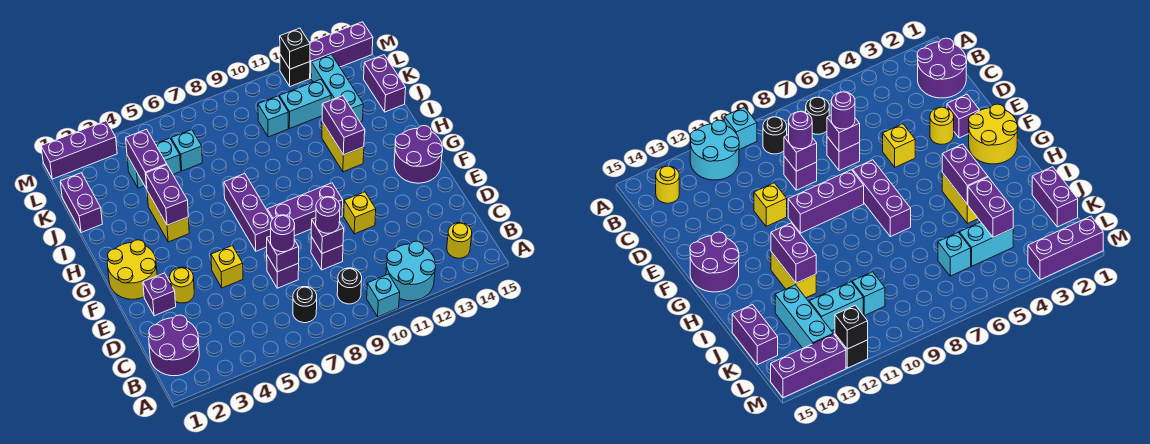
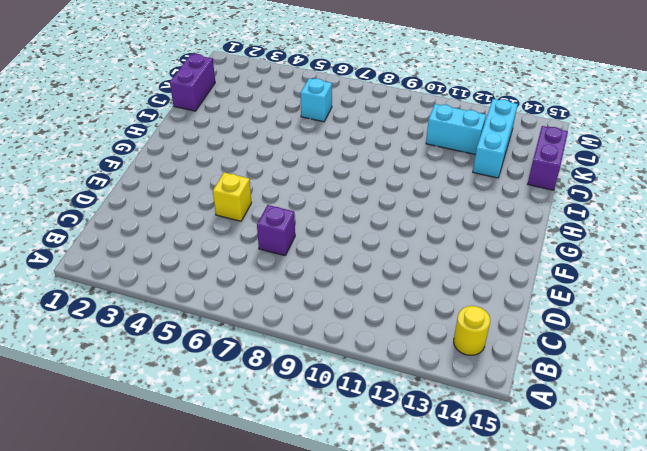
none -> cyan 1x1 brick [367,274,400,317]
none -> cyan 2x2 round brick [386,241,436,301]
none -> purple 2x2 round brick [149,315,199,376]
none -> black 1x1 round brick [293,287,317,323]

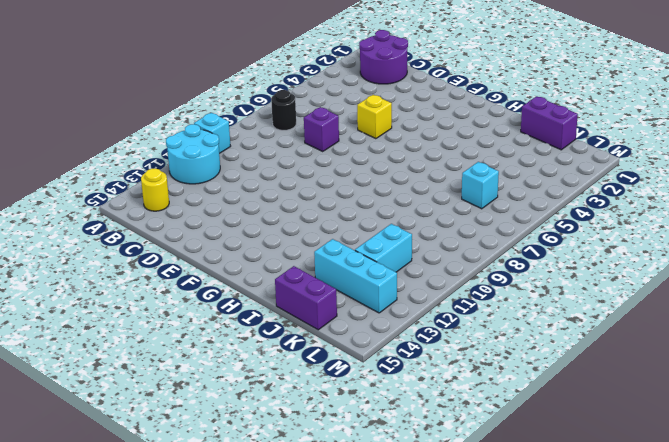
none -> black 1x1 round brick [337,268,362,304]
none -> purple 1x1 brick [311,237,343,270]
none -> purple 1x1 brick [143,273,176,316]
none -> yellow 1x1 round brick [170,267,194,303]

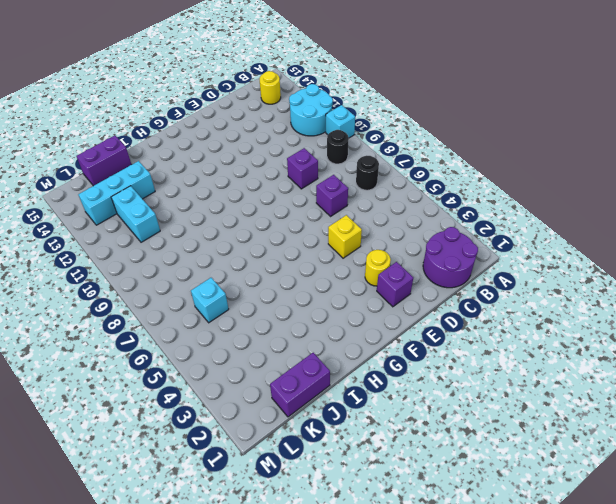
none -> yellow 1x1 brick [344,192,376,234]
none -> yellow 2x2 round brick [107,240,157,299]
none -> purple 1x3 brick [224,174,272,251]
none -> purple 1x3 brick [267,183,343,236]

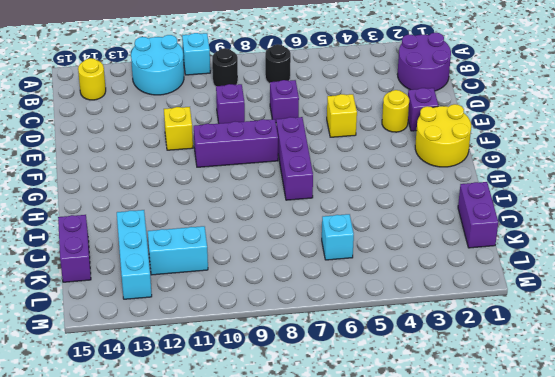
none -> purple 2x2 round brick [394,126,443,183]
none -> yellow 1x2 brick [147,191,189,242]
none -> yellow 1x2 brick [322,122,364,172]
none -> cyan 1x2 brick [127,138,181,188]

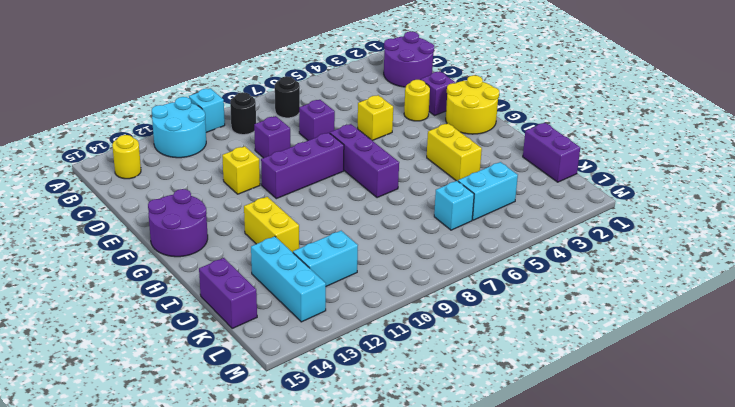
none -> cyan 1x1 brick [258,96,288,137]
none -> purple 1x3 brick [41,121,117,179]
none -> black 1x1 brick [280,55,310,86]
none -> purple 1x3 brick [309,22,373,78]

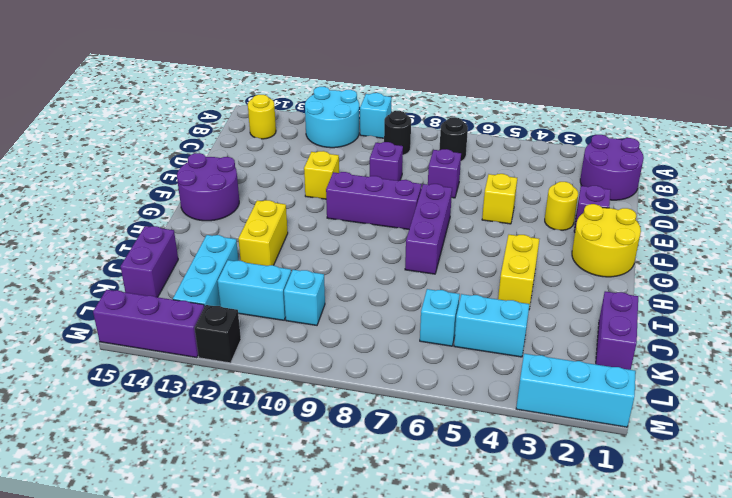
cyan 1x3 brick [516,354,636,427] -> purple 1x3 brick [41,121,117,179]
none -> purple 1x1 brick [267,236,299,272]
none -> purple 1x1 brick [311,218,344,253]
none -> purple 1x2 brick [146,165,188,225]
none -> purple 1x2 brick [322,96,365,155]

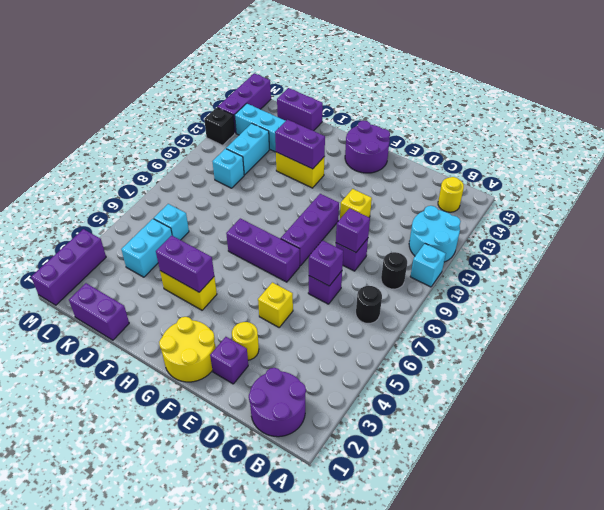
none -> purple 1x2 brick [126,129,167,189]
none -> black 1x1 brick [280,28,310,69]
none -> purple 1x1 round brick [271,215,295,252]
none -> purple 1x1 round brick [316,197,340,233]

